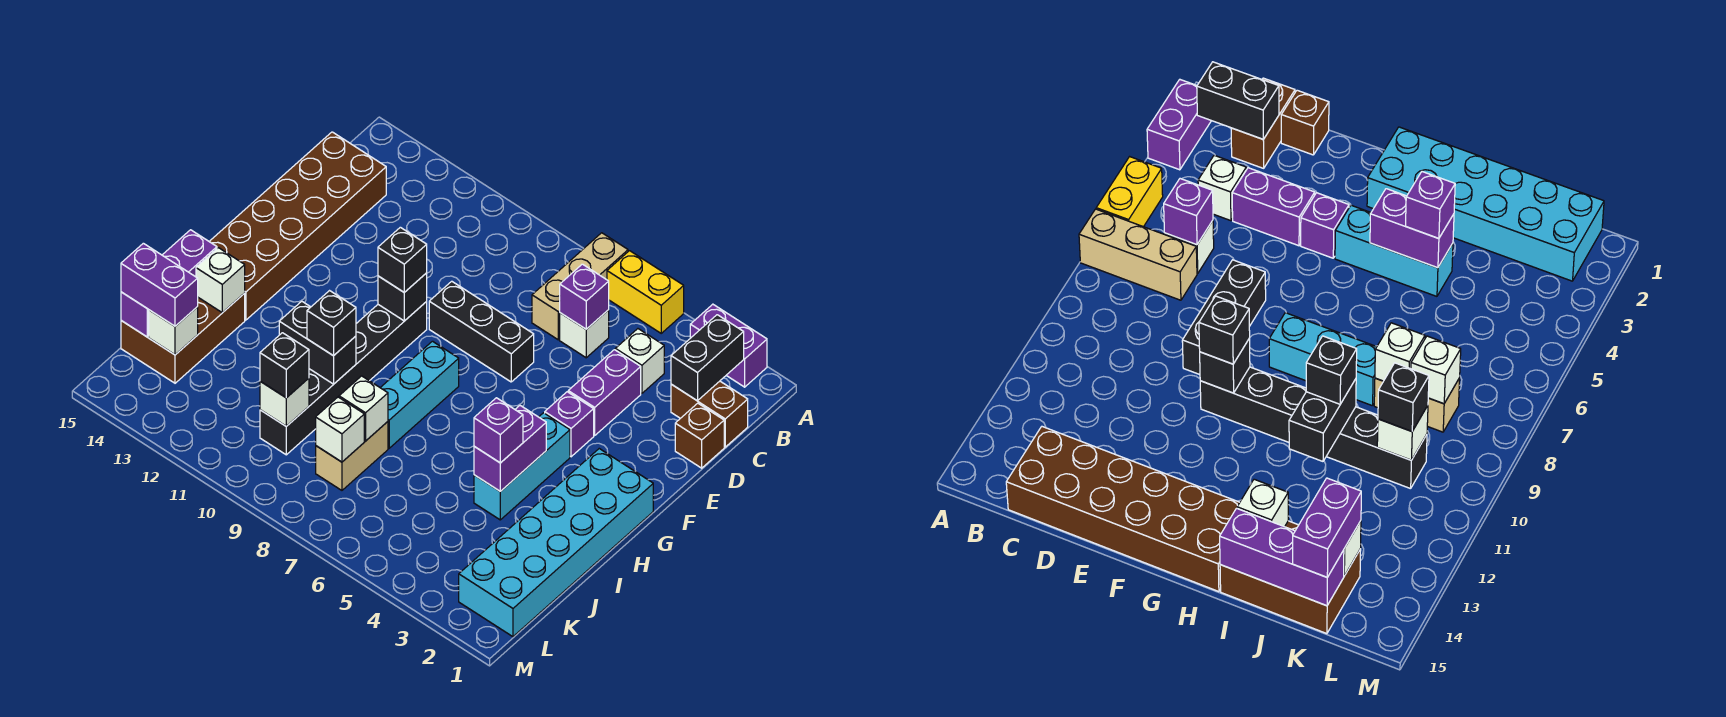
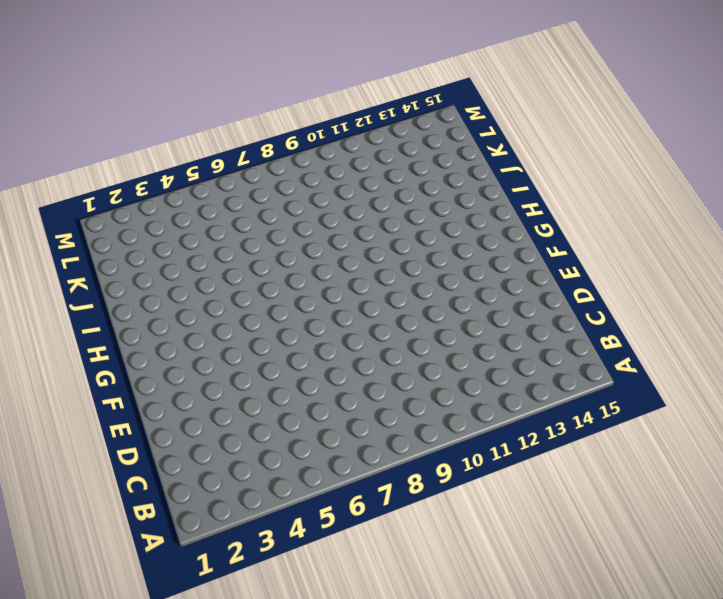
none -> purple 1x2 brick [690,304,767,387]
none -> yellow 1x2 brick [607,251,684,333]
none -> tan 1x3 brick [532,233,628,340]
none -> brown 1x2 brick [671,381,748,447]

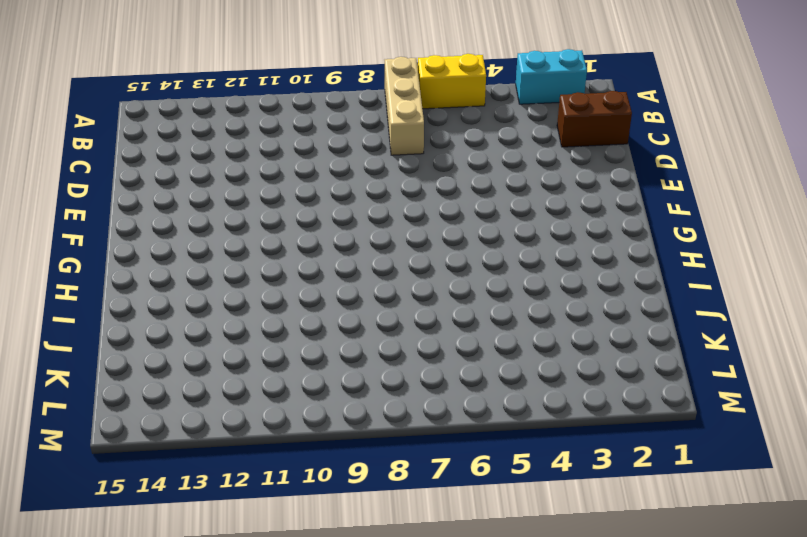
cyan 1x2 brick [516,49,587,104] -> purple 1x2 brick [690,304,767,387]
none -> white 1x1 brick [615,329,664,393]
none -> white 1x1 brick [560,310,609,358]
none -> brown 2x6 brick [209,132,386,320]
none -> brown 1x1 brick [675,403,724,468]

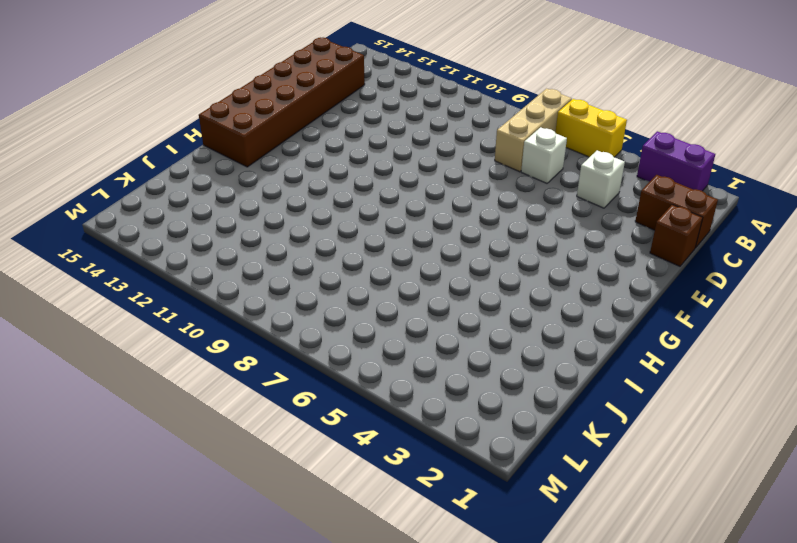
none -> purple 1x2 brick [568,350,641,435]
none -> black 1x3 brick [429,281,534,382]
none -> purple 1x1 brick [545,392,594,457]
none -> black 1x6 brick [260,302,427,455]

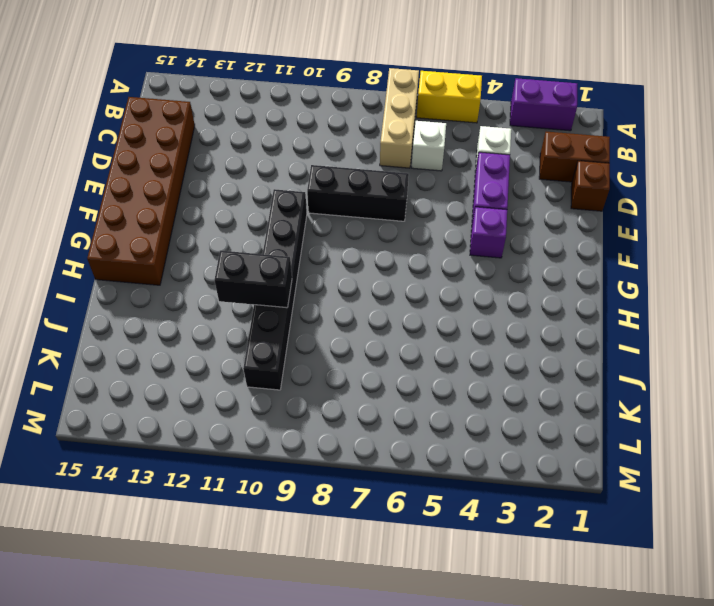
none -> cyan 2x6 brick [459,449,653,637]
none -> cyan 1x3 brick [474,413,570,520]
none -> cyan 1x3 brick [380,341,459,448]
none -> brown 2x3 brick [121,293,245,383]

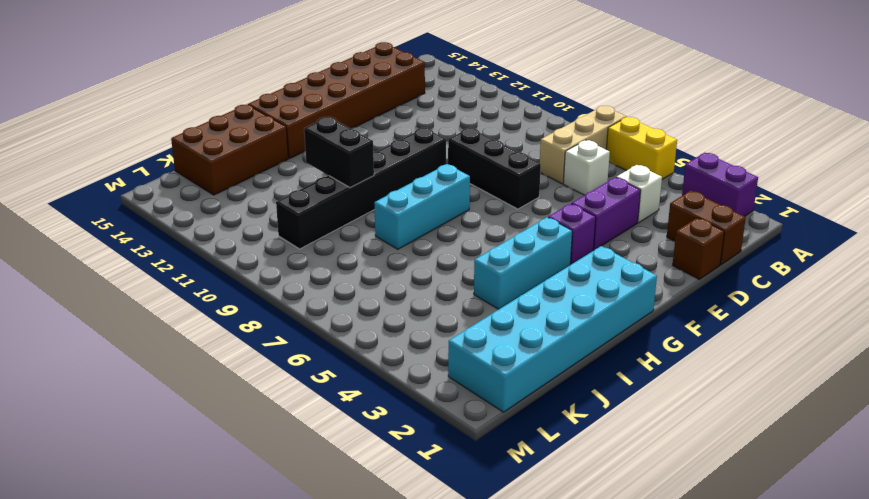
none -> tan 1x2 brick [316,422,388,490]
none -> black 1x2 brick [671,315,744,401]
none -> purple 1x1 brick [560,264,609,329]
none -> black 1x1 brick [378,273,427,321]

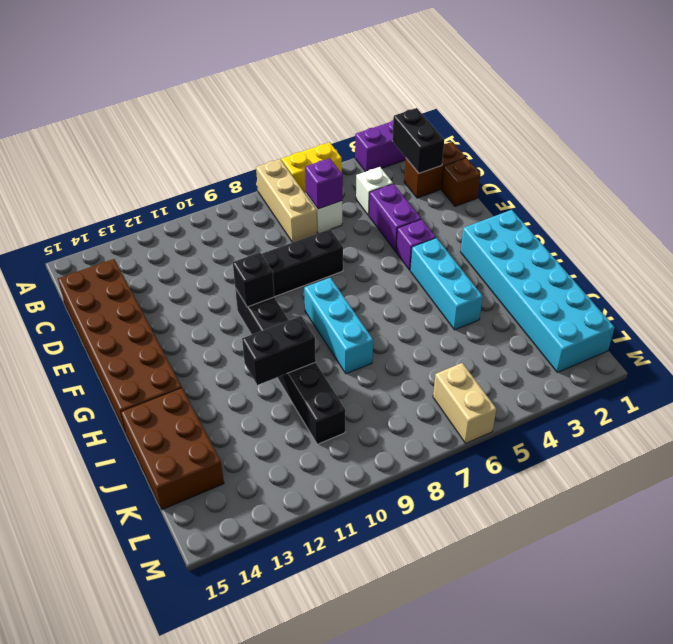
tan 1x2 brick [433,363,496,443] -> tan 1x2 brick moved to [316,422,388,490]
none -> purple 1x2 brick [474,406,546,491]
none -> white 1x1 brick [196,248,245,313]
none -> purple 1x3 brick [121,230,217,337]
none -> white 1x1 brick [339,376,388,441]

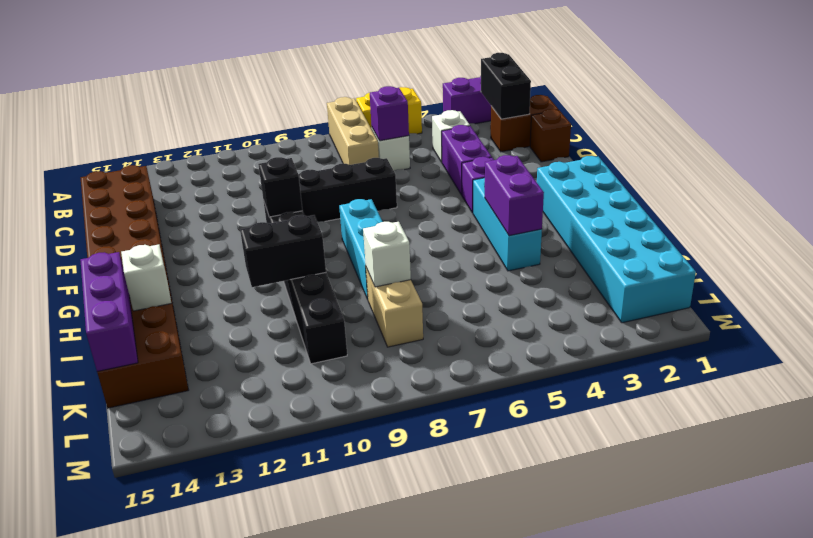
none -> white 1x1 brick [316,397,364,462]
none -> white 1x1 brick [260,378,309,426]
none -> white 1x1 brick [149,307,198,355]
none -> black 1x1 brick [378,227,427,292]

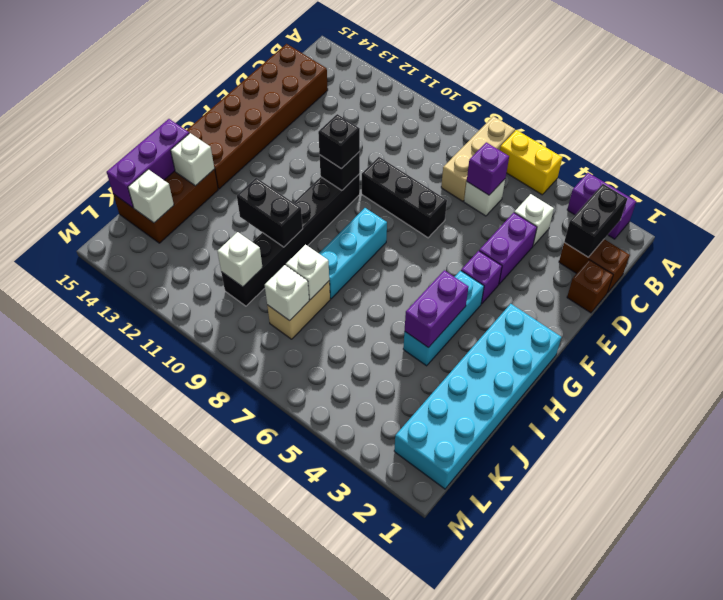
none -> purple 1x1 brick [474,398,523,463]
none -> black 1x1 brick [307,291,356,356]
none -> black 1x1 brick [260,333,309,398]
none -> purple 1x2 brick [121,243,198,326]

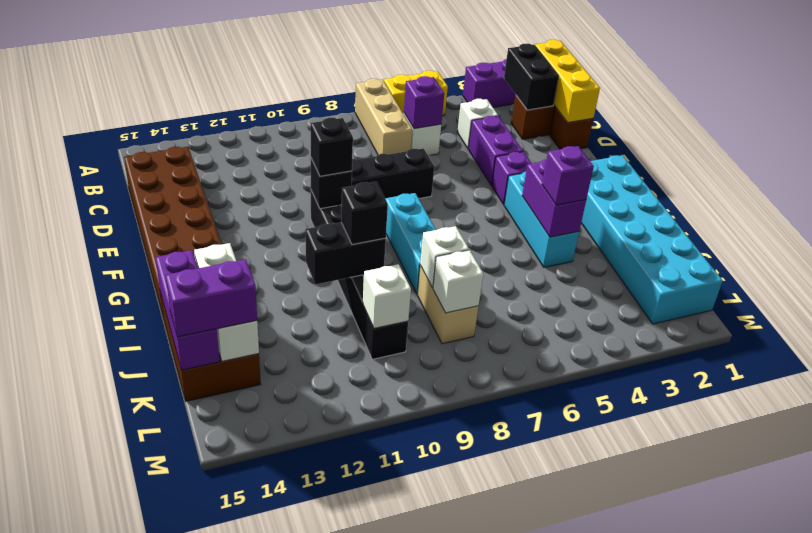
yellow 1x3 brick [535,40,600,123] -> none
none -> black 1x1 brick [260,333,309,398]

